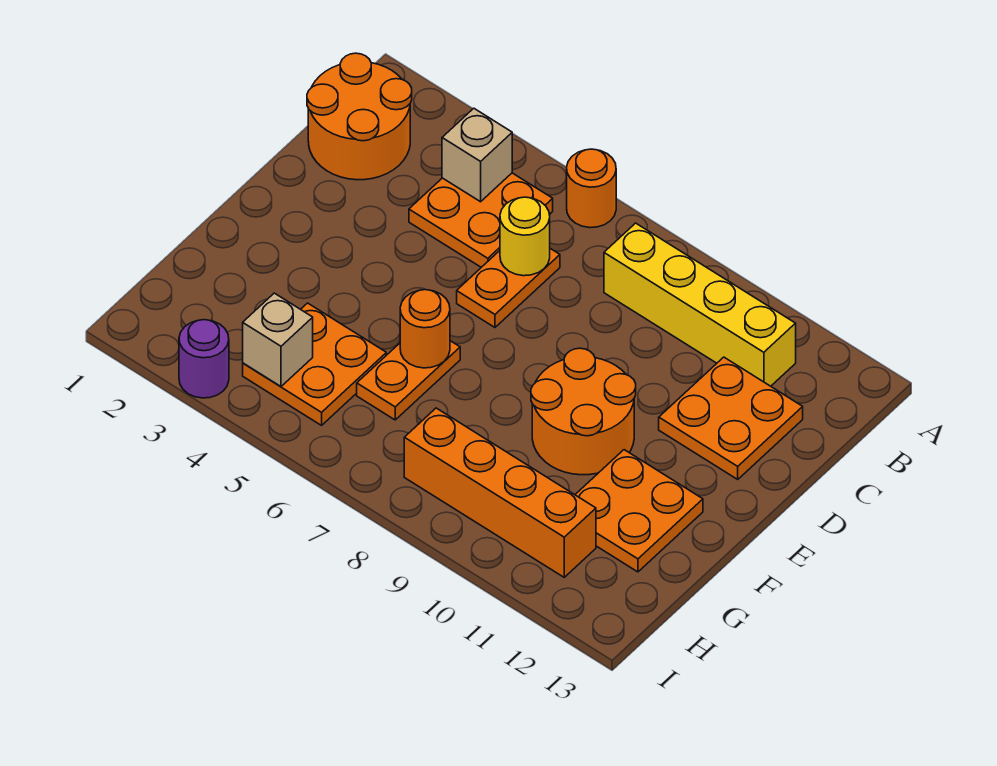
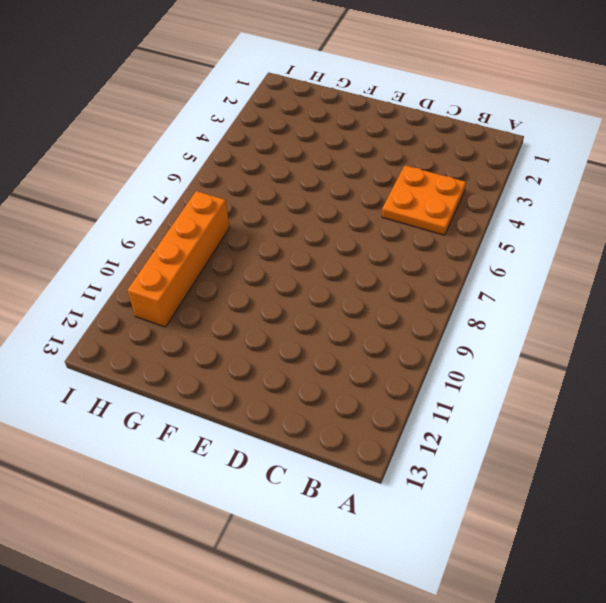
none -> orange 1x1 round brick [567,149,616,228]
none -> orange 2x2 round brick [307,53,412,180]
none -> yellow 1x4 brick [604,223,796,386]

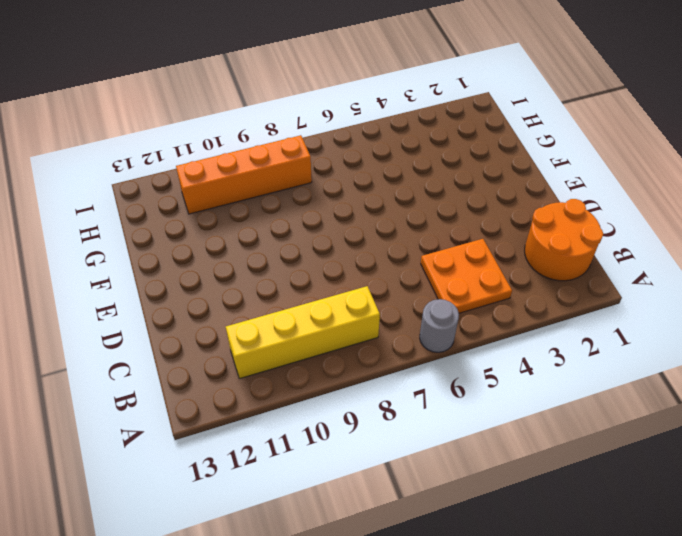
grey 1x1 round brick [420,299,459,352] -> orange 1x1 round brick [567,149,616,228]
none -> orange 1x2 plate [457,249,560,327]
none -> orange 2x2 plate [659,357,803,479]
none -> orange 2x2 round brick [531,348,636,475]

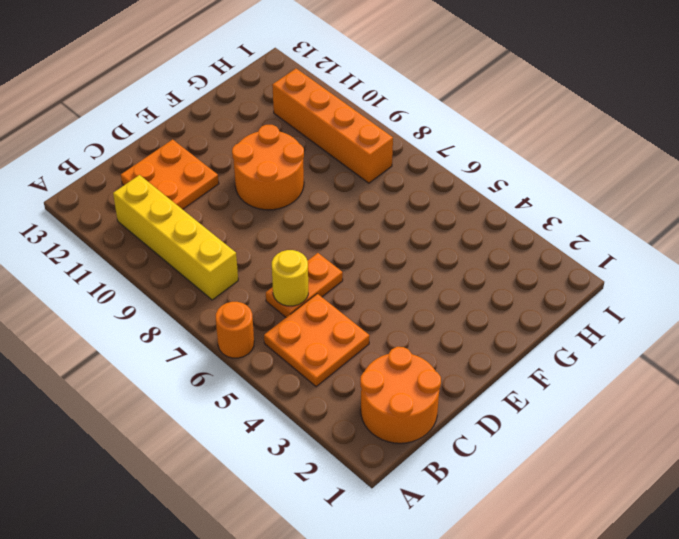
none -> orange 1x2 plate [357,341,460,420]
none -> orange 2x2 plate [575,450,703,572]
none -> orange 2x2 plate [243,303,386,425]

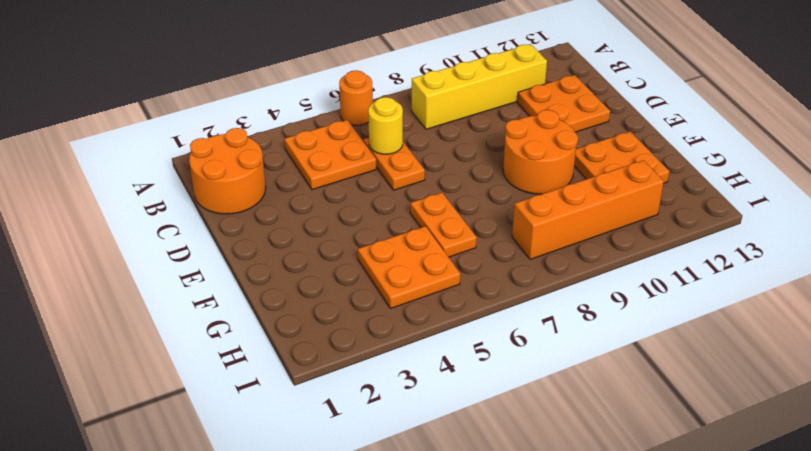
none -> purple 1x1 round brick [179,320,229,398]
none -> tan 1x1 brick [442,108,512,202]
none -> orange 1x1 round brick [400,290,450,368]

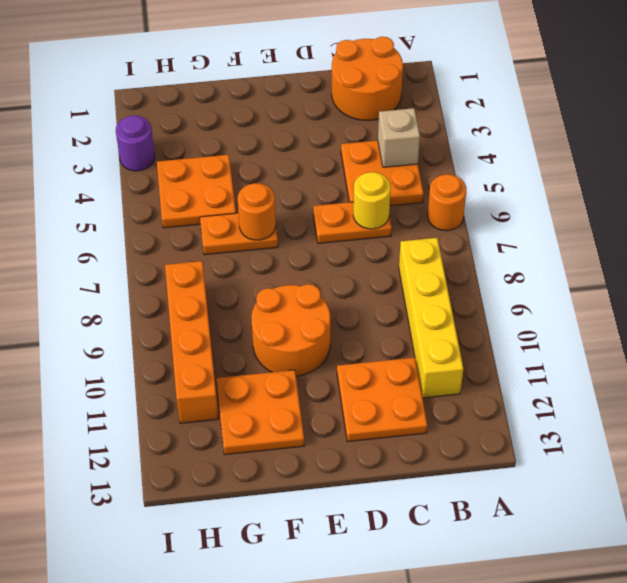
none -> tan 1x1 brick [243,293,313,387]

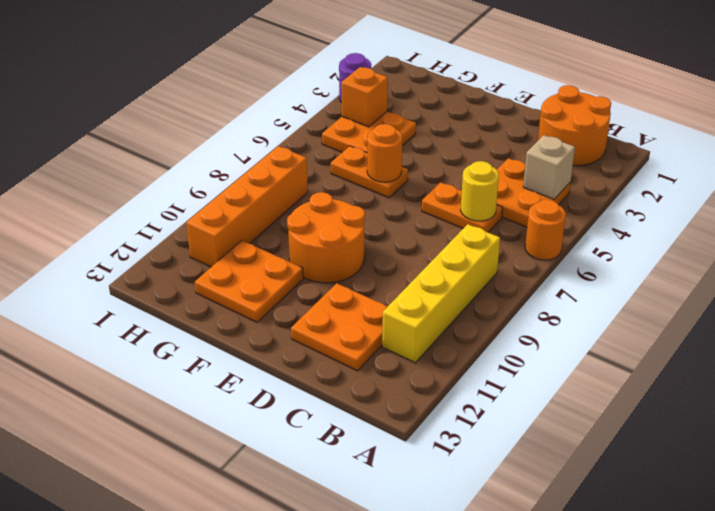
orange 1x1 brick [341,67,388,127] -> tan 1x1 brick [243,293,313,387]

